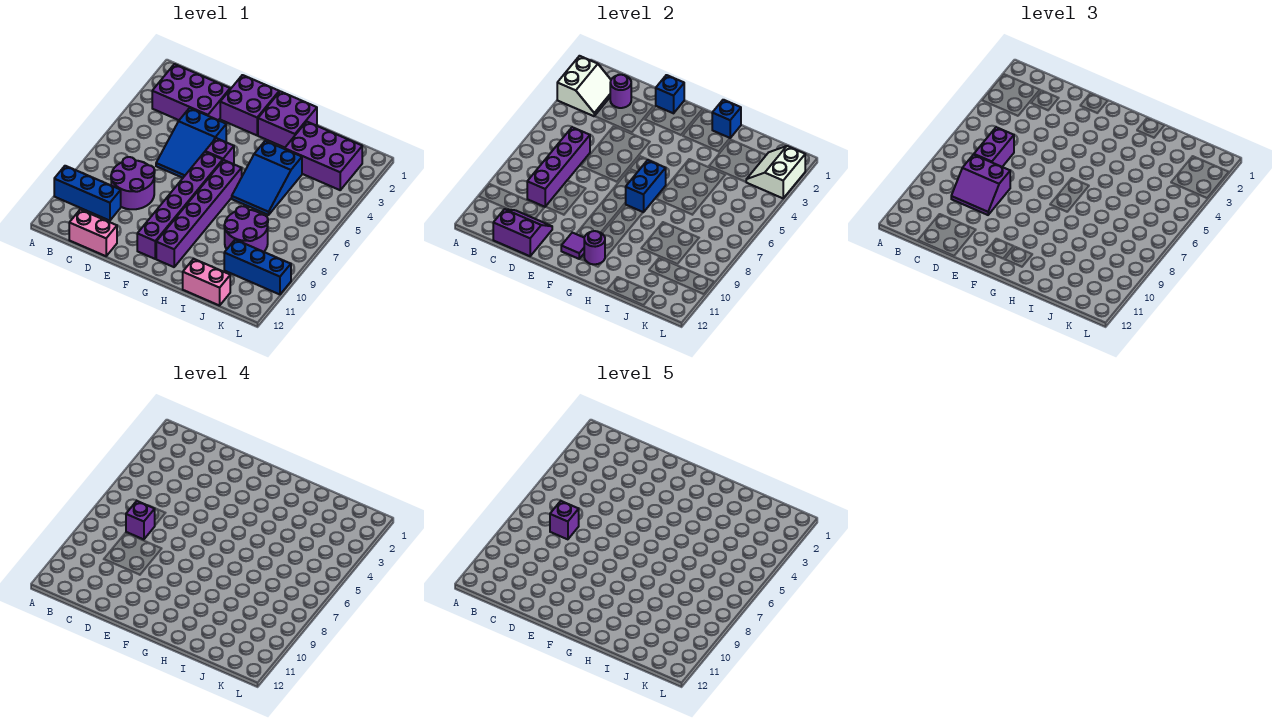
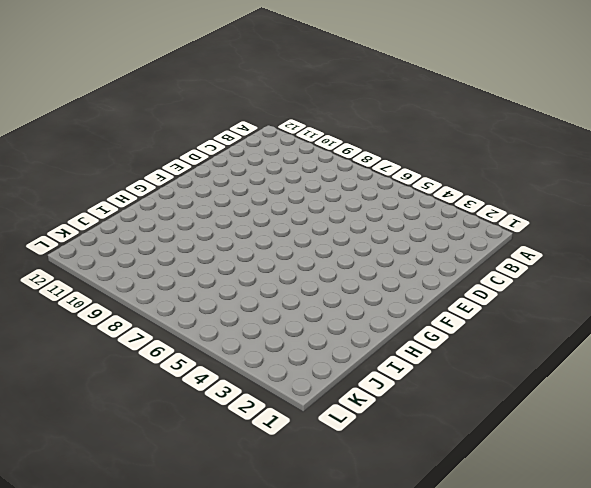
none -> blue 1x3 brick [54,166,121,221]
none -> purple 2x3 brick [152,64,230,120]
none -> purple 2x2 round brick [111,157,155,209]

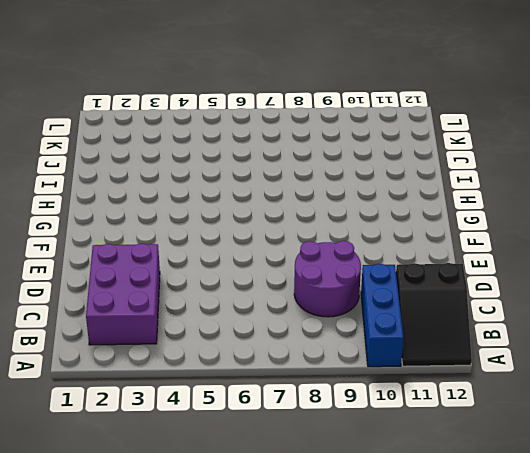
black 2x3 slope [396,263,472,366] -> pink 1x2 brick [69,210,117,256]
none -> blue 2x3 slope [156,108,226,178]
none -> purple 2x2 brick [220,75,279,135]
none -> purple 1x1 brick [205,138,234,164]

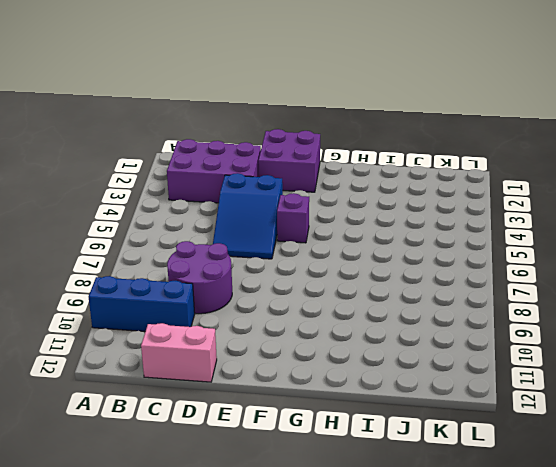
none -> purple 1x6 brick [137,152,223,259]
none -> purple 2x2 brick [258,91,317,148]
none -> purple 1x6 brick [156,160,242,267]

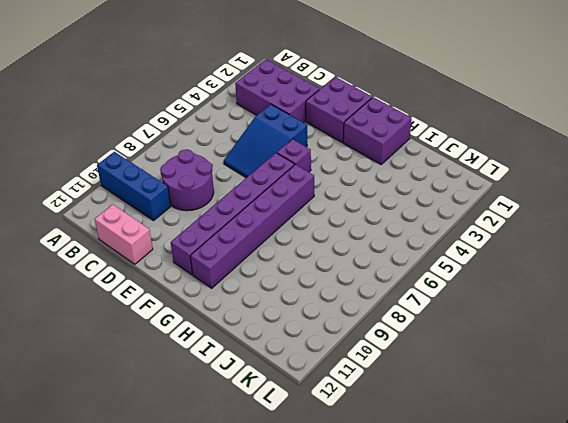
none -> blue 2x3 slope [232,141,302,215]
none -> purple 2x3 brick [285,122,362,190]
none -> purple 2x2 round brick [224,206,268,252]

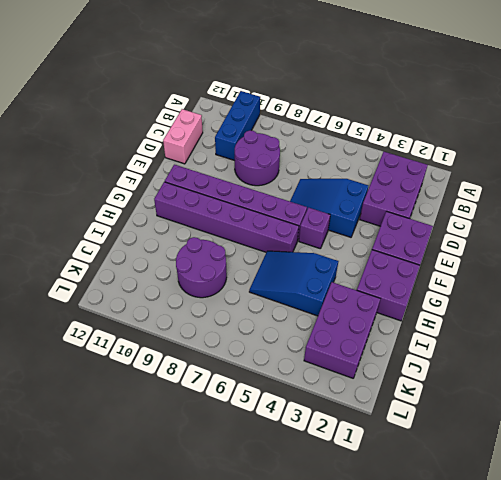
none -> pink 1x2 brick [183,259,230,306]
none -> blue 1x3 brick [224,240,291,294]
none -> white 2x2 slope [557,56,611,116]

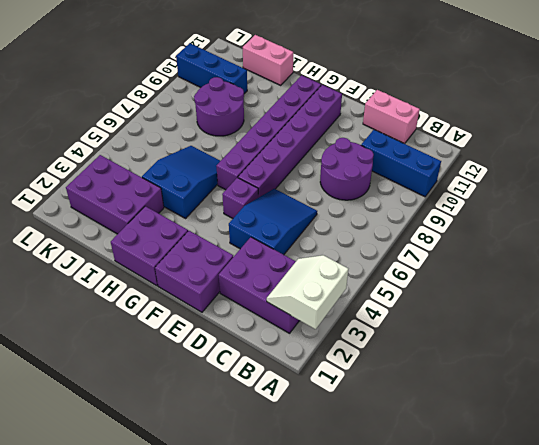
none -> purple 1x1 round brick [610,75,631,108]
none -> purple 1x4 brick [527,127,590,207]
none -> purple 2x2 slope [493,209,552,256]

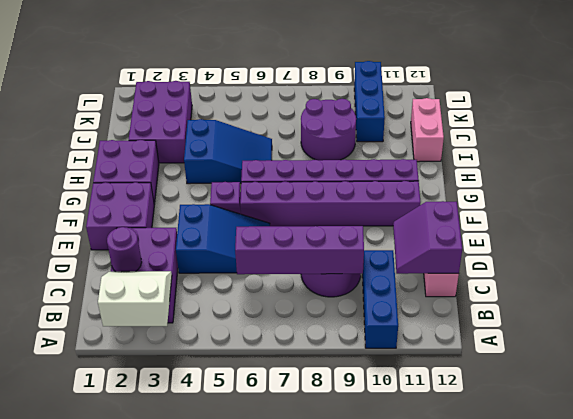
none -> blue 1x1 brick [656,75,684,113]
none -> purple 1x1 tile [561,233,584,259]
none -> blue 1x2 brick [626,160,666,212]

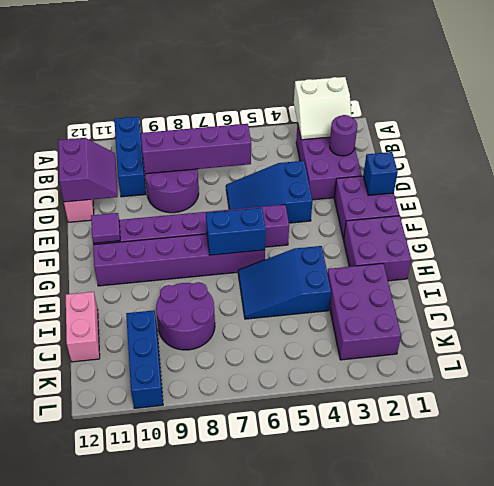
none -> purple 1x1 round brick [584,231,605,264]
none -> blue 1x1 brick [712,100,741,138]
none -> white 2x2 slope [746,146,805,198]

